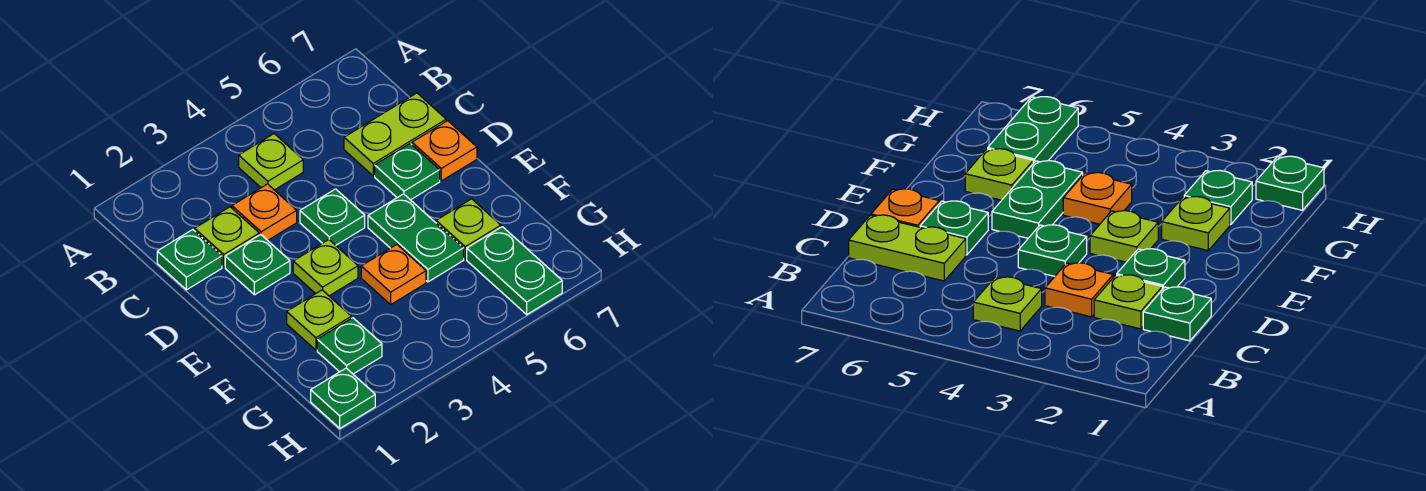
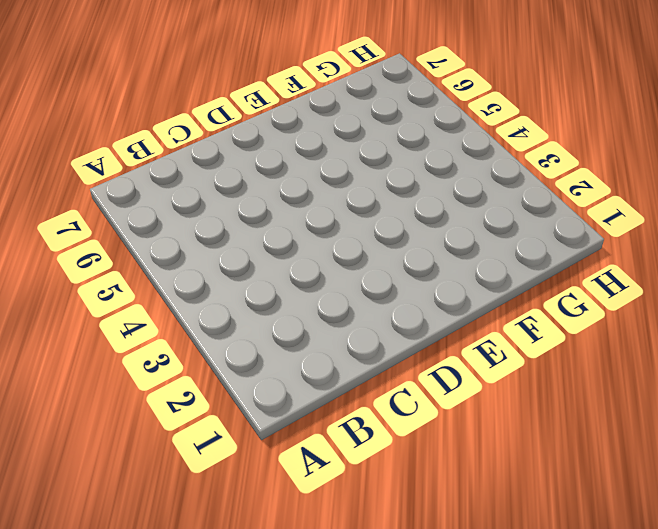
none -> lime 1x1 plate [239,134,303,190]
none -> green 1x1 plate [157,230,222,290]
none -> lime 1x1 plate [195,207,259,267]

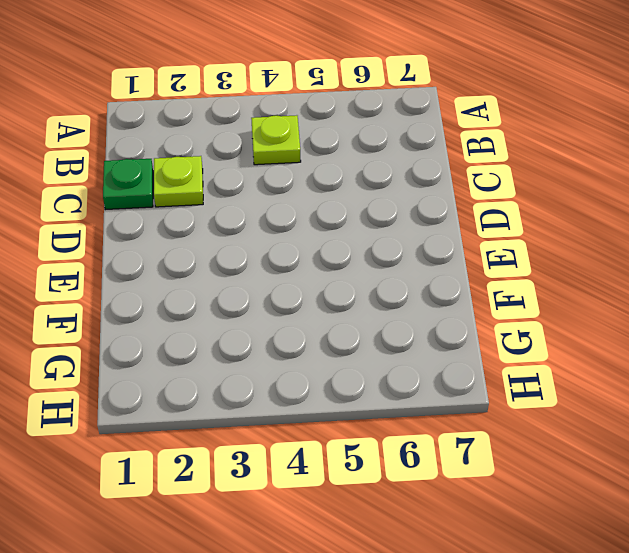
none -> orange 1x1 plate [232,184,297,240]
none -> lime 1x2 plate [344,93,446,176]
none -> green 1x1 plate [225,235,290,295]

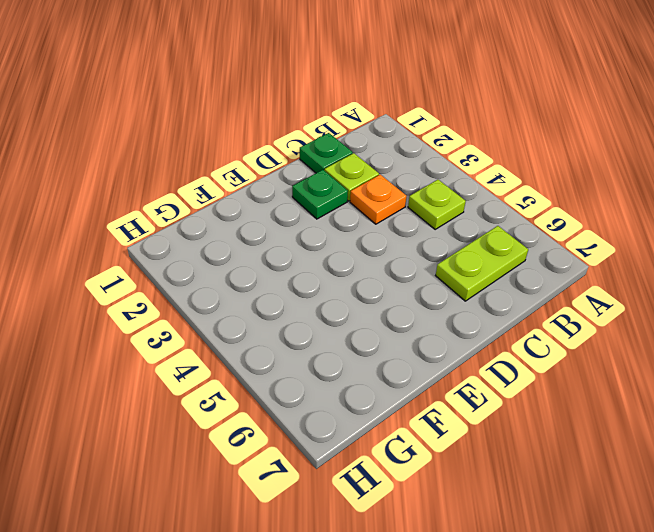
lime 1x2 plate [436,226,528,301] -> lime 1x2 plate turned to [344,93,446,176]
none -> green 1x1 plate [300,189,365,245]
none -> green 1x1 plate [375,143,440,200]
none -> orange 1x1 plate [412,121,477,181]

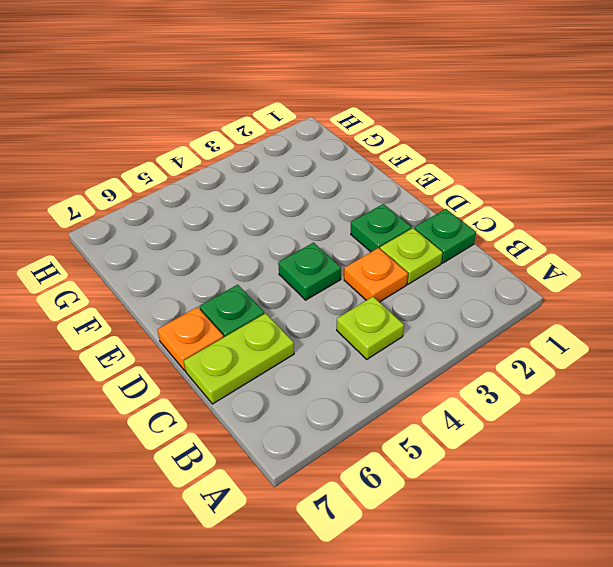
none -> lime 1x1 plate [293,240,358,296]
none -> green 1x2 plate [368,194,464,282]
none -> lime 1x1 plate [287,290,351,350]

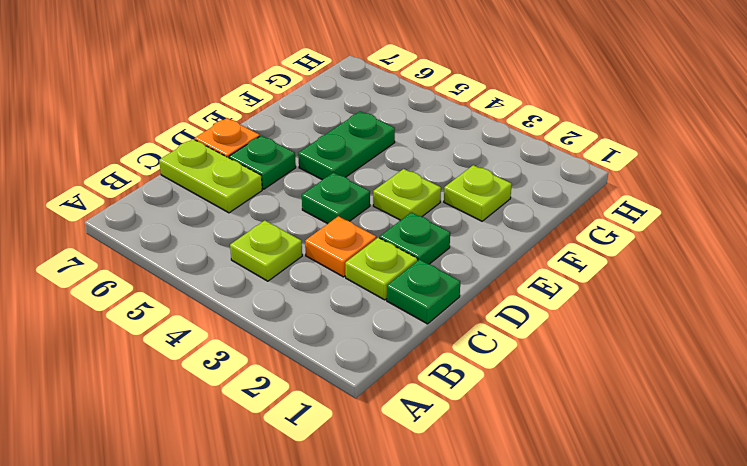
none -> orange 1x1 plate [361,245,426,305]
none -> lime 1x1 plate [436,199,501,259]
none -> green 1x1 plate [317,318,382,374]

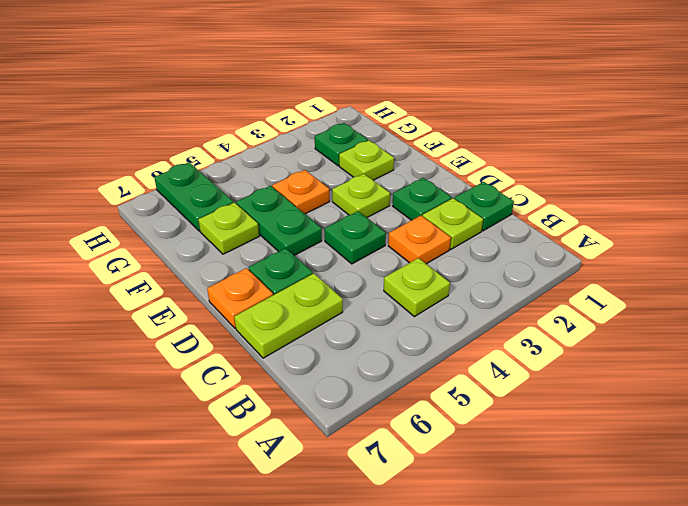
none -> green 1x1 plate [311,368,375,428]

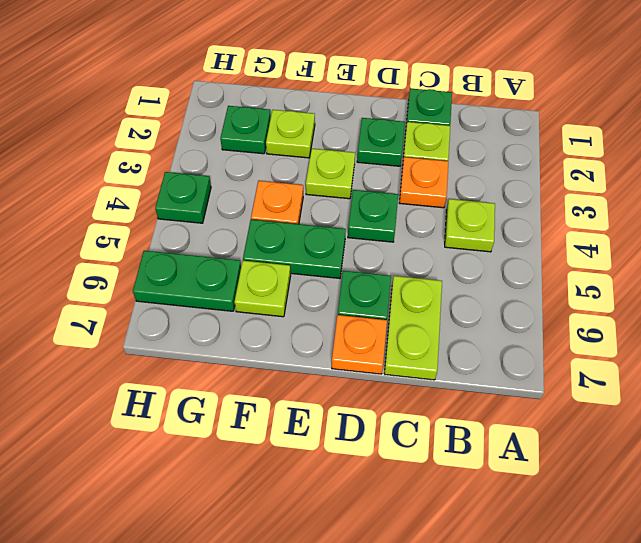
green 1x1 plate [155,172,211,223] -> green 1x1 plate moved to [311,368,375,428]

